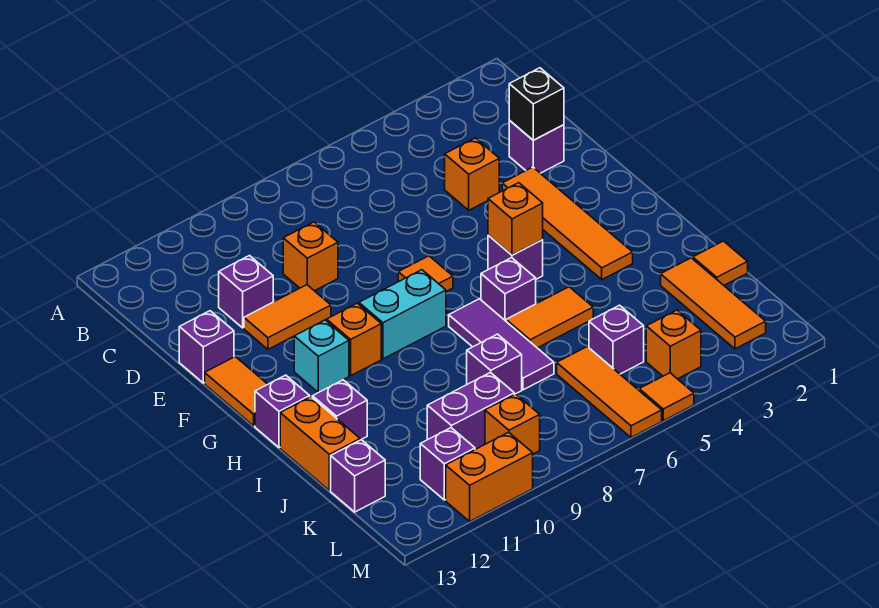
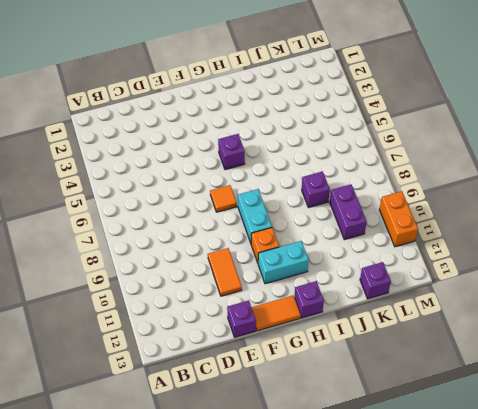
cyan 1x2 brick [258,241,309,284] -> cyan 1x1 brick [294,320,349,392]
none -> purple 1x1 brick [509,120,564,173]
none -> orange 1x1 brick [445,138,499,210]
none -> orange 1x1 brick [283,222,338,291]
none -> purple 1x1 brick [219,256,273,328]

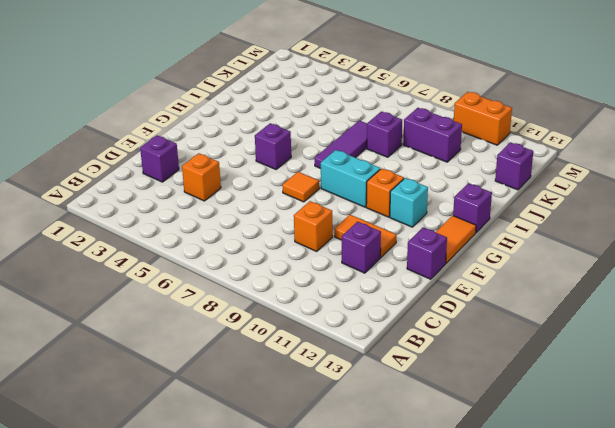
none -> orange 1x4 tile [502,167,633,280]
none -> purple 1x1 brick [481,258,536,321]
none -> orange 1x2 tile [506,287,593,348]
none -> purple 1x1 brick [312,380,367,440]

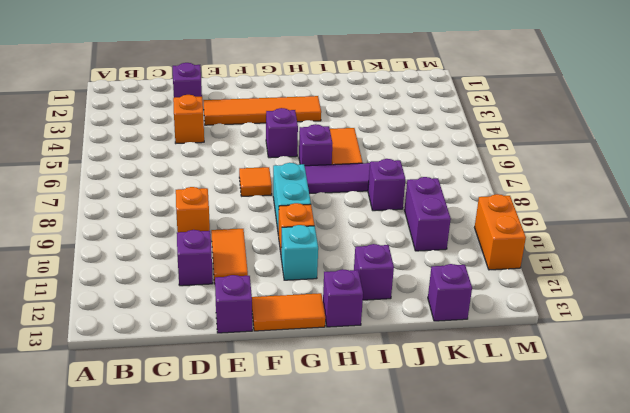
none -> orange 1x2 brick [280,397,360,491]
none -> orange 1x1 tile [693,241,748,285]
none -> orange 1x3 tile [661,258,766,349]
none -> purple 1x1 brick [589,305,644,374]

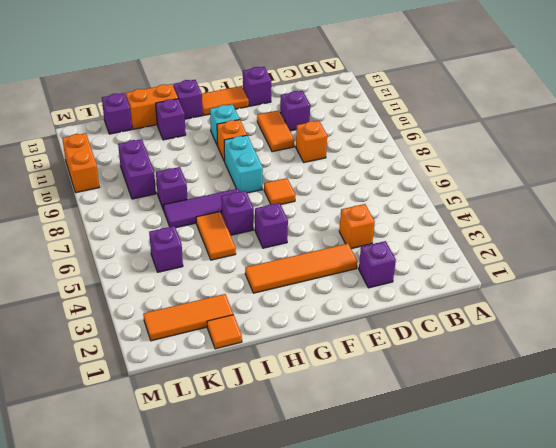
none -> orange 1x3 tile [557,347,662,438]
none -> orange 1x1 brick [646,310,701,379]
none -> orange 1x1 brick [485,394,540,454]
none -> purple 1x1 brick [420,428,475,500]

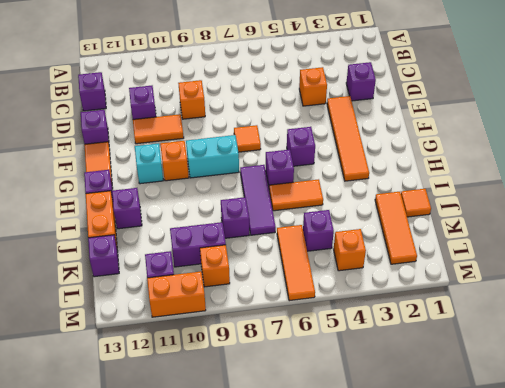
purple 1x1 brick [78,72,106,111] -> none
none -> orange 1x1 tile [639,373,694,421]
none -> black 1x1 brick [509,68,564,140]
none -> orange 1x1 brick [488,183,543,255]

